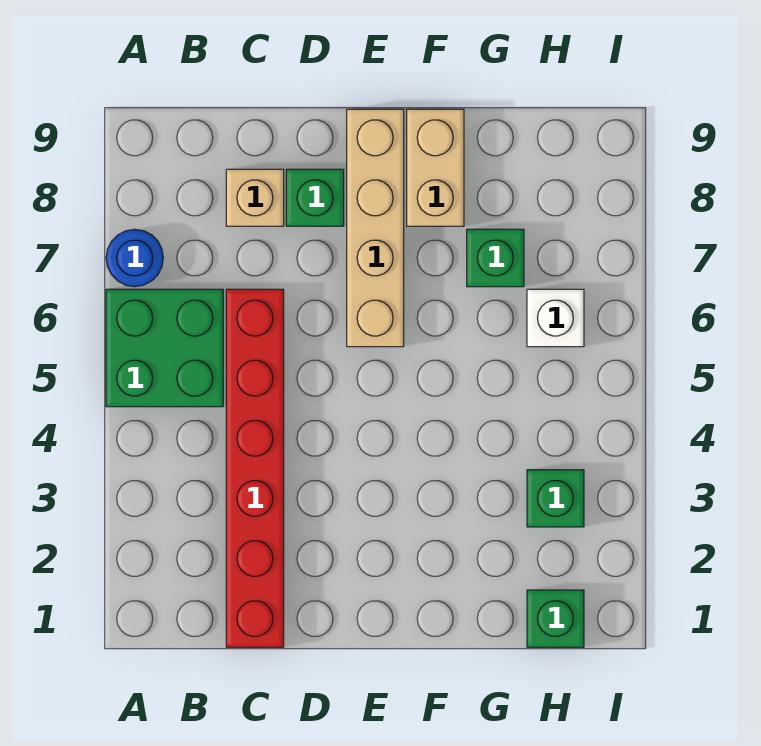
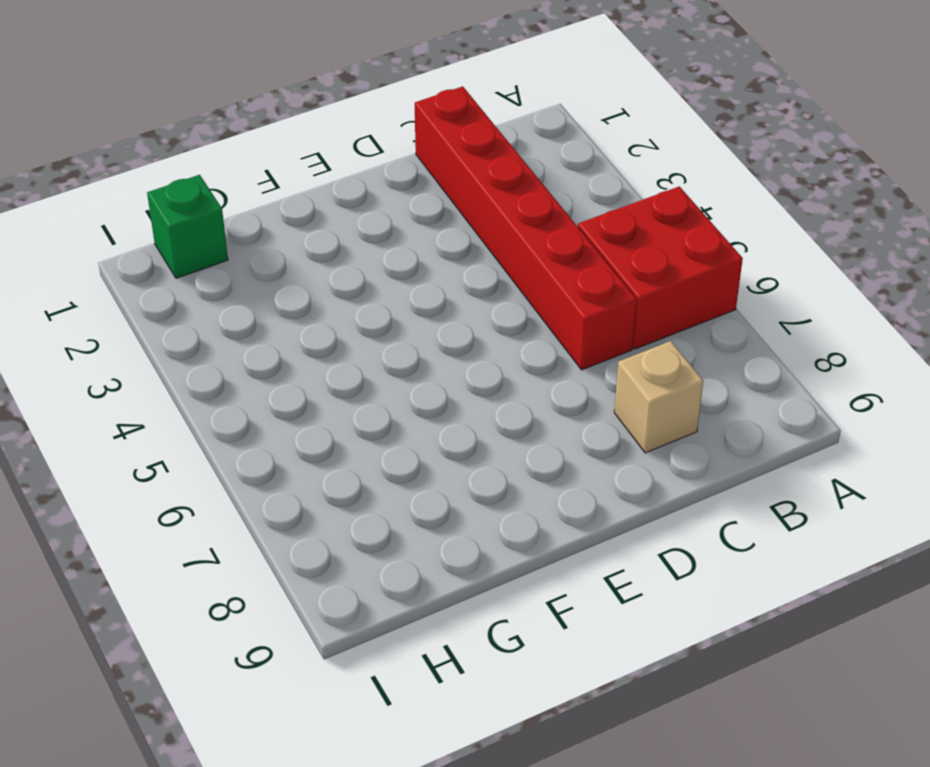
red 2x2 brick [578,186,743,349] -> green 2x2 brick [106,289,223,407]
none -> blue 1x1 round brick [106,229,163,287]
none -> green 1x1 brick [286,169,344,226]

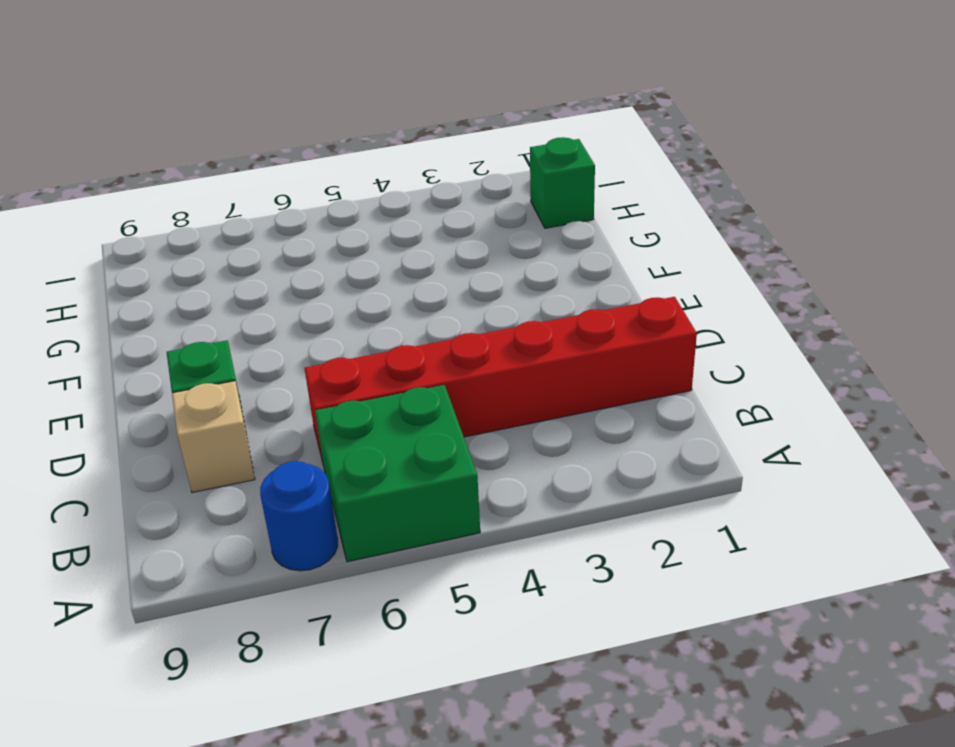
none -> tan 1x4 brick [347,109,404,347]
none -> tan 1x2 brick [407,109,464,226]

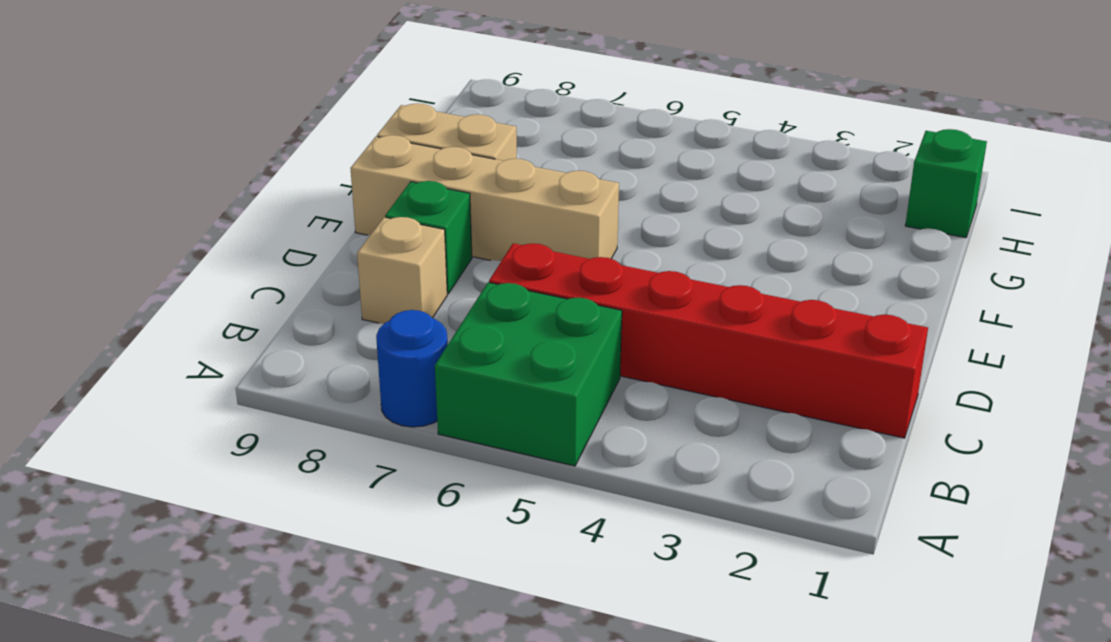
none -> green 1x1 brick [467,229,524,287]
none -> green 1x1 brick [527,470,584,527]

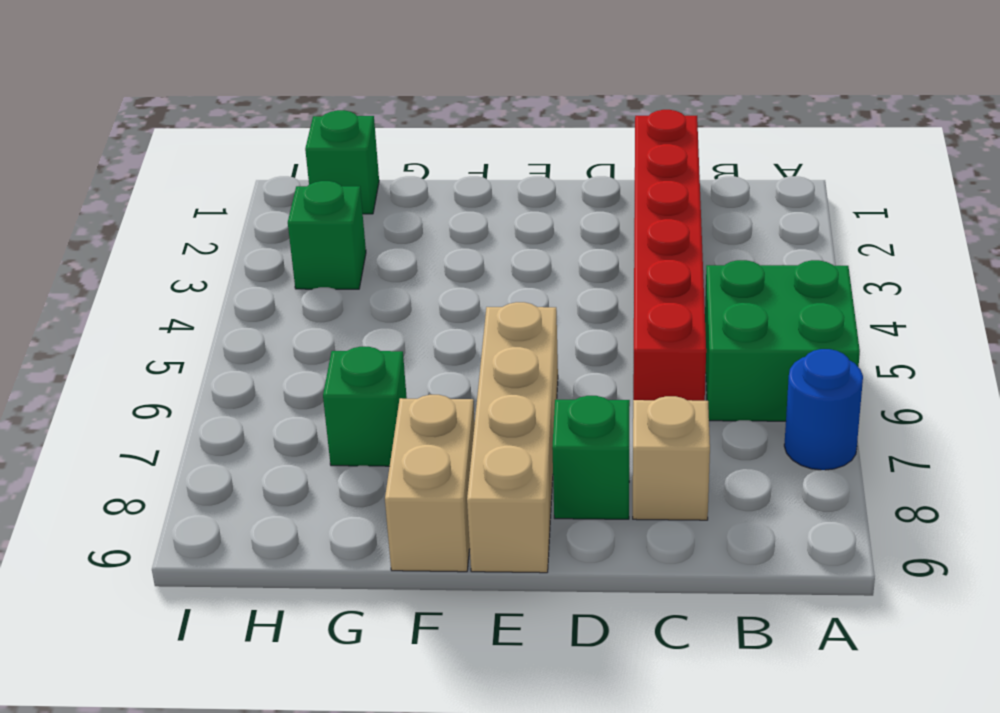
none -> white 1x1 brick [527,289,584,347]

